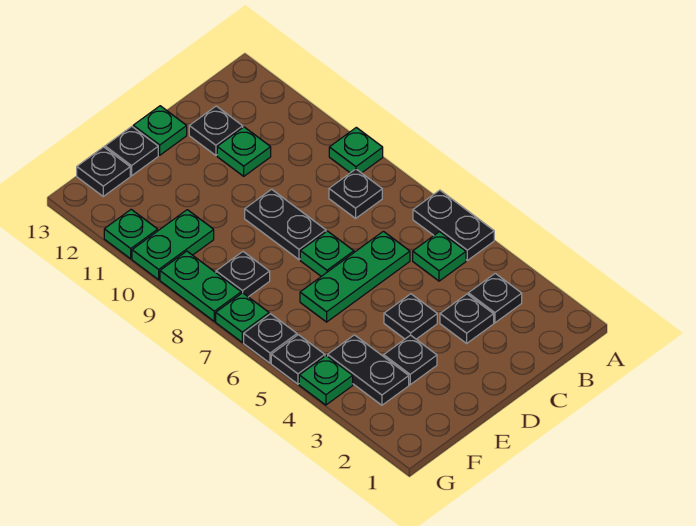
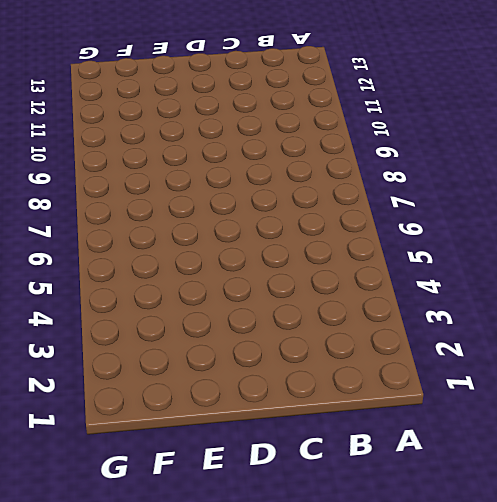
none -> black 1x2 plate [413,190,494,260]
none -> green 1x1 plate [329,127,383,173]
none -> black 1x1 plate [468,273,522,323]

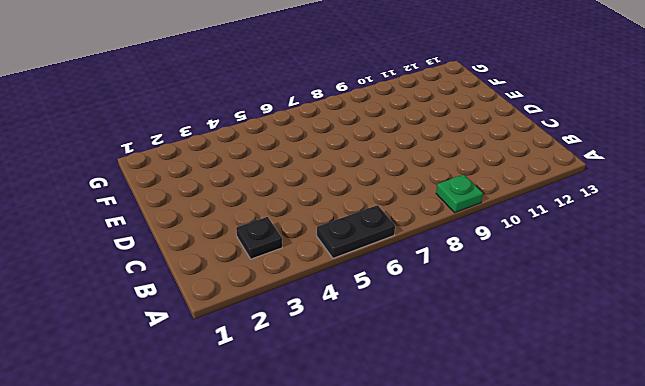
none -> green 1x1 plate [413,232,466,281]
none -> black 1x1 plate [329,169,382,218]
none -> black 1x1 plate [440,294,494,343]

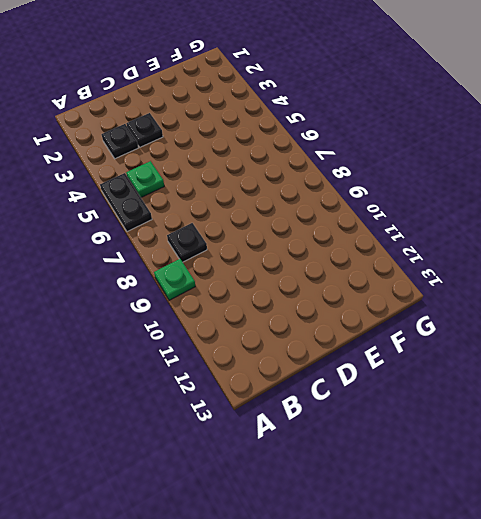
none -> green 1x3 plate [300,231,410,322]
none -> green 1x1 plate [217,127,271,176]
none -> black 1x1 plate [189,106,243,155]

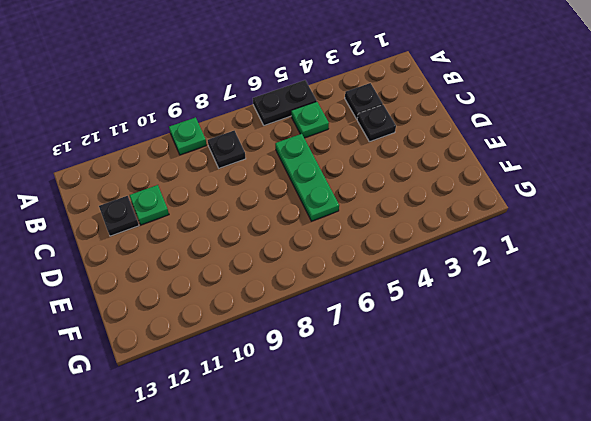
none -> black 1x1 plate [384,294,437,339]
none -> green 1x1 plate [300,231,354,276]
none -> black 1x2 plate [245,189,326,260]

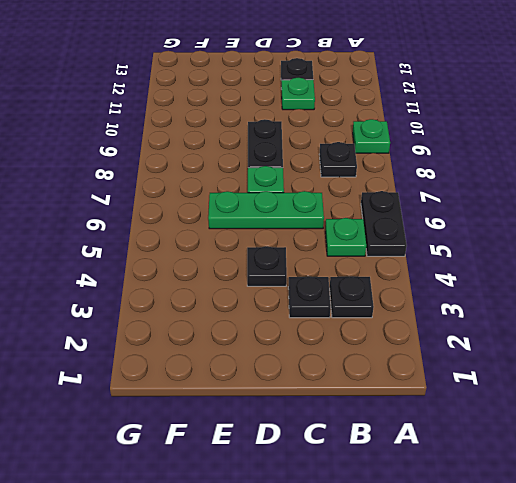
none -> green 1x1 plate [133,106,187,155]
none -> black 1x1 plate [384,335,437,385]
none -> black 1x1 plate [105,127,158,176]

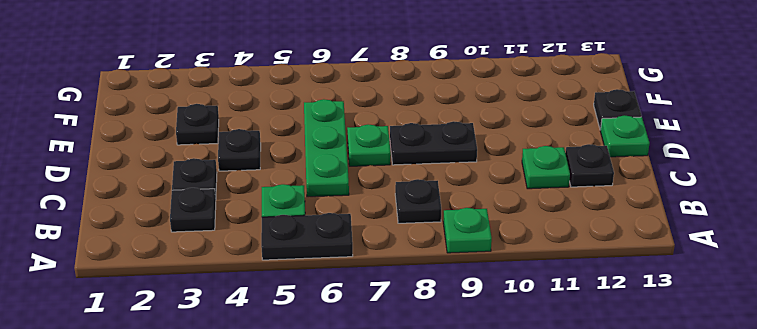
none -> black 1x2 plate [328,335,409,405]
none -> black 1x1 plate [216,252,270,297]
none -> green 1x2 plate [132,210,214,280]

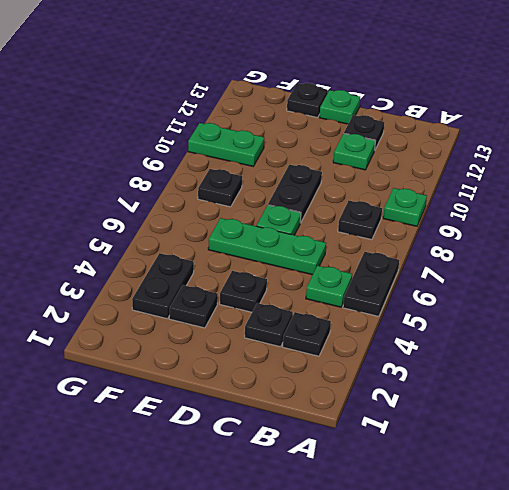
none -> black 1x1 plate [77,147,130,196]
none -> green 1x1 plate [299,356,353,405]
none -> black 1x1 plate [271,335,325,384]

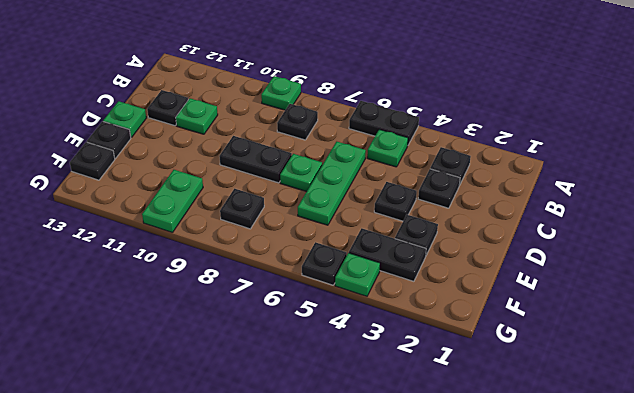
none -> black 1x1 plate [244,314,297,363]
none -> green 1x1 plate [216,293,269,342]
none -> green 1x2 plate [160,251,241,321]

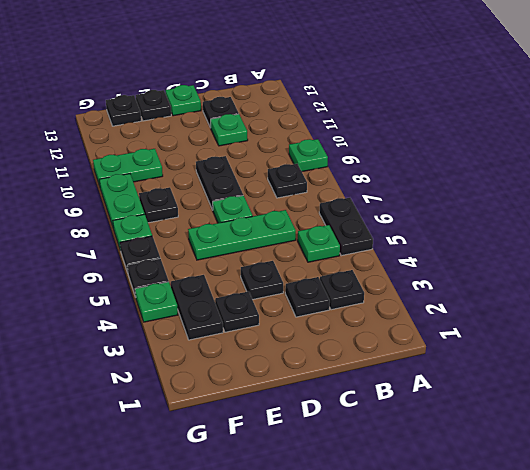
none -> green 1x1 plate [104,209,158,259]

